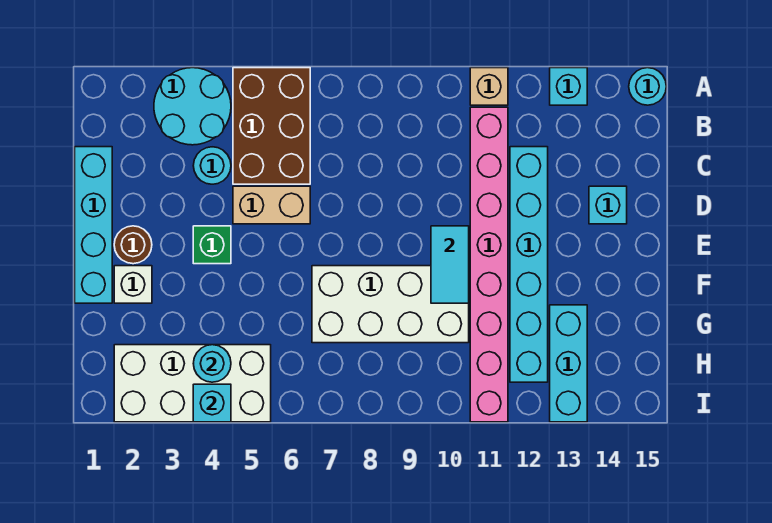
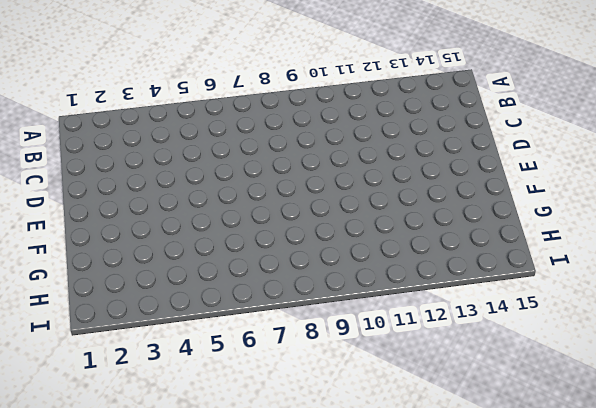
none -> cyan 2x2 round brick [154,68,231,145]
none -> brown 2x3 brick [233,68,310,184]
none -> tan 1x1 brick [470,68,508,105]

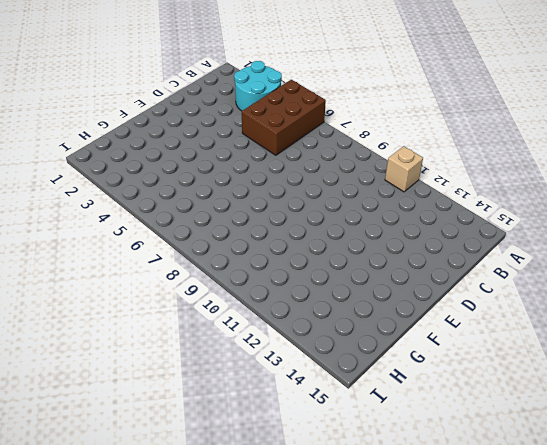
none -> cyan 1x1 brick [550,68,587,105]
none -> cyan 1x1 round brick [629,68,666,105]
none -> pink 1x8 brick [470,107,508,422]

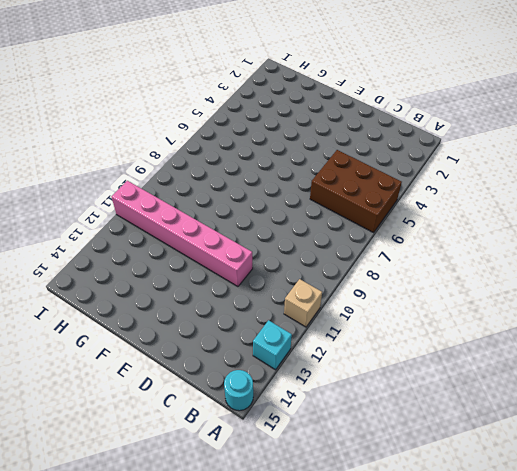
pink 1x6 brick [112,181,253,286] -> pink 1x8 brick [470,107,508,422]
none -> cyan 2x2 round brick [154,68,231,145]
none -> cyan 1x4 brick [75,147,112,303]
none -> cyan 1x1 round brick [193,147,231,184]

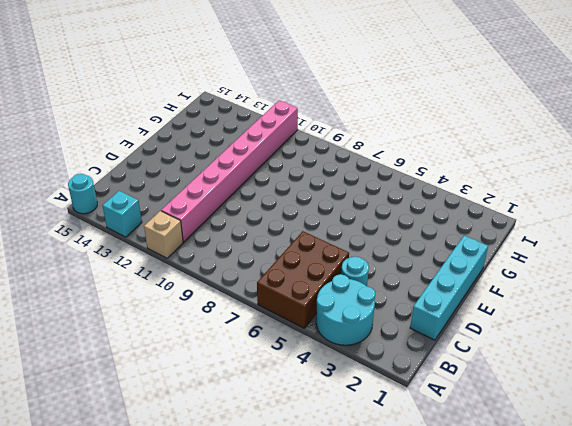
none -> cyan 1x6 brick [510,147,548,382]
none -> tan 1x2 brick [233,186,310,224]
none -> cyan 1x1 brick [589,186,627,224]

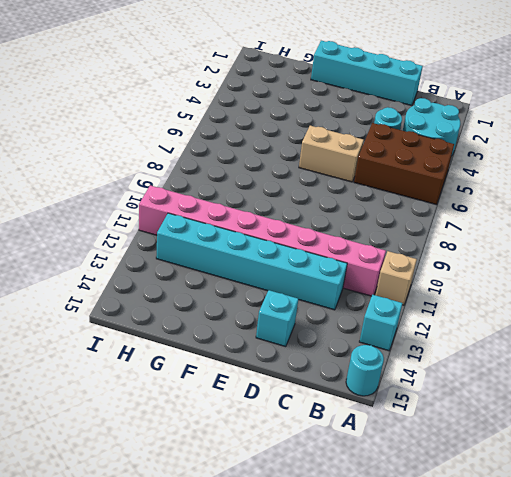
tan 1x2 brick [299,126,364,182] -> tan 1x2 brick turned to [233,186,310,224]
none -> brown 1x1 round brick [114,226,152,264]
none -> green 1x1 brick [193,226,231,264]
none -> white 1x1 brick [114,266,152,303]

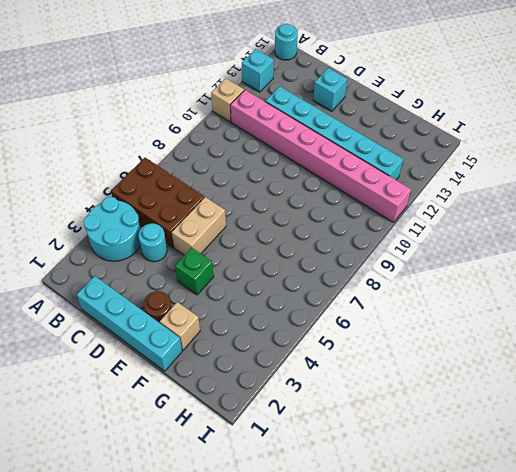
tan 1x1 brick [160,302,200,350] -> white 1x1 brick [114,266,152,303]
none -> white 2x4 brick [312,266,469,343]
none -> cyan 1x3 brick [550,305,587,422]
none -> white 2x4 brick [114,345,271,422]

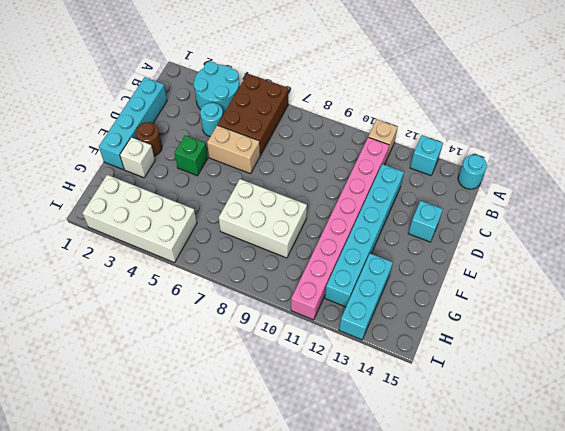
white 2x3 brick [219,179,307,258] -> white 2x4 brick [312,266,469,343]
none -> cyan 1x2 tile [431,226,469,303]
none -> cyan 1x1 round brick [193,345,231,382]
none -> cyan 1x1 brick [193,384,231,422]

